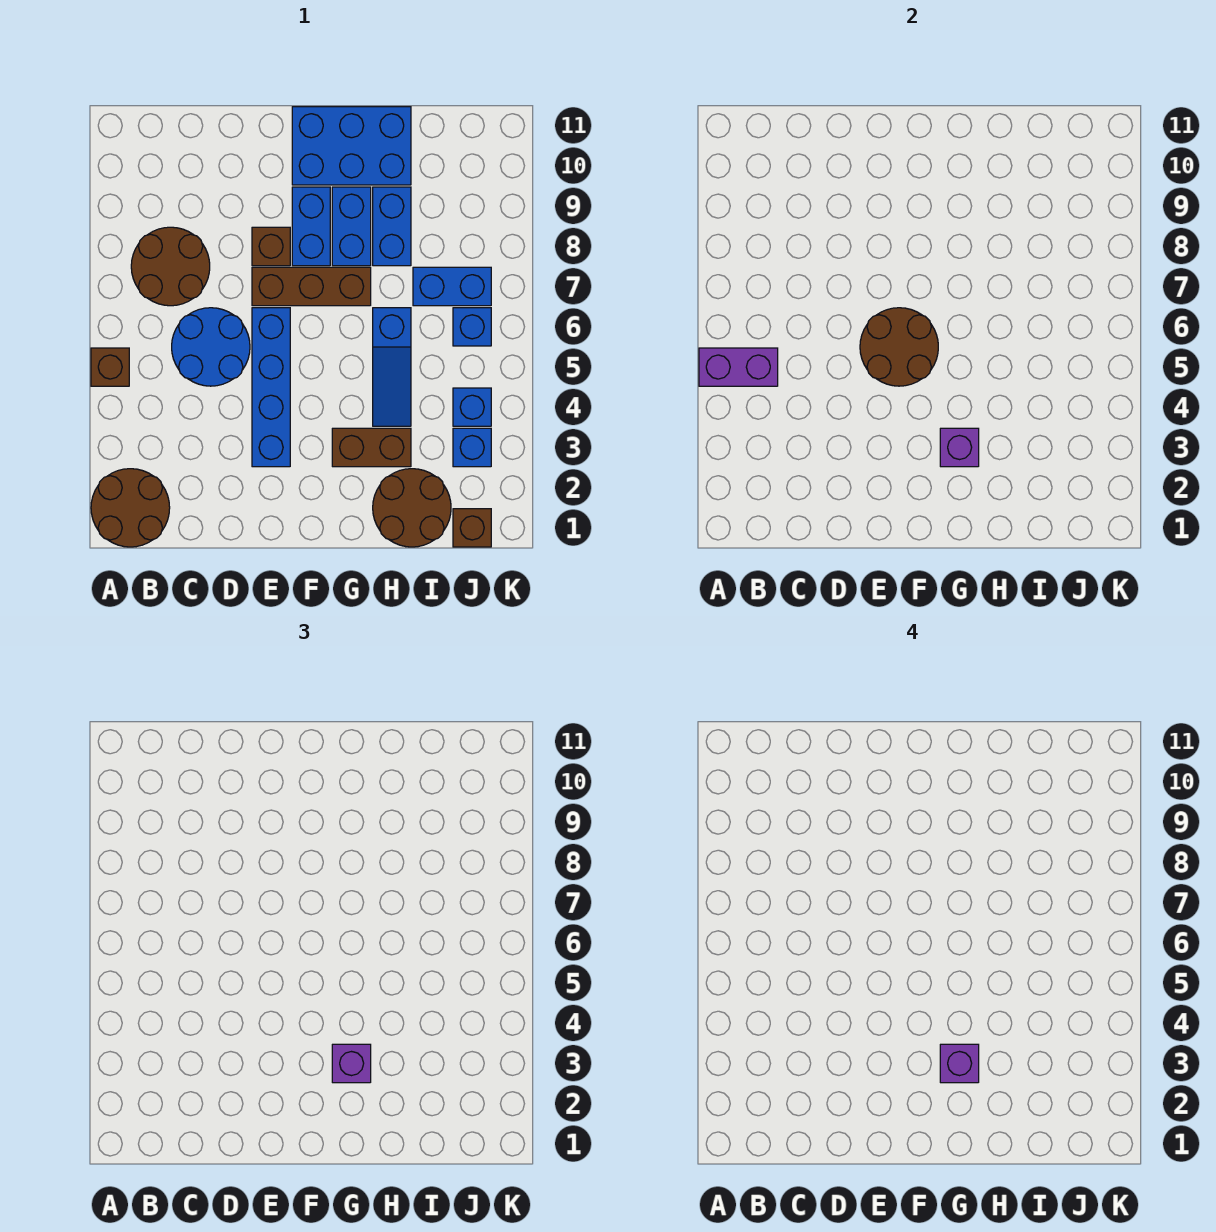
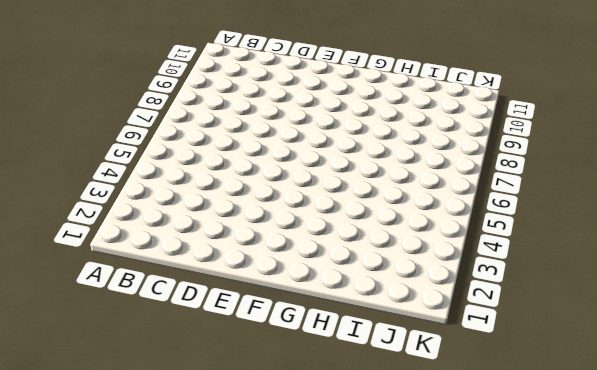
none -> brown 2x2 round brick [91,469,170,547]
none -> brown 1x1 brick [91,348,129,386]
none -> brown 2x2 round brick [131,227,210,306]

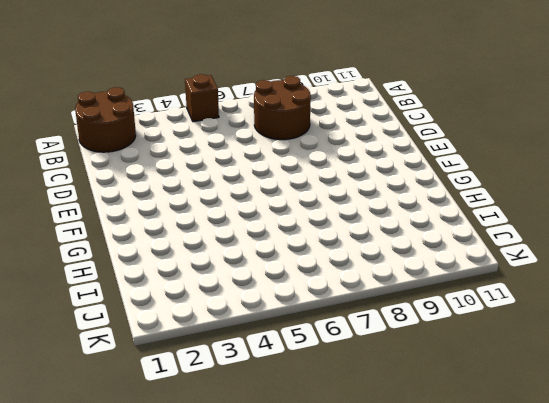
none -> blue 2x2 round brick [172,308,250,386]
none -> blue 1x4 brick [252,308,290,467]
none -> brown 1x3 brick [252,267,371,306]

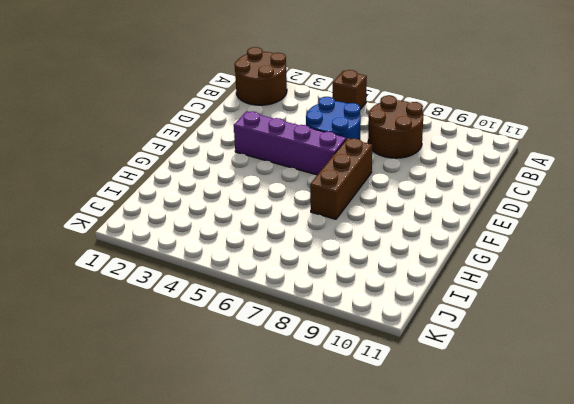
purple 1x4 brick [234,111,346,175] -> blue 1x4 brick [252,308,290,467]
none -> brown 1x1 brick [252,227,290,266]
none -> blue 1x2 brick [292,187,330,266]
none -> blue 2x3 brick [292,107,411,185]

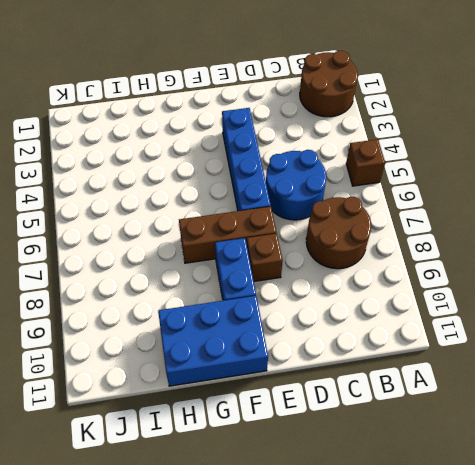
none -> brown 1x2 brick [332,428,411,467]
none -> blue 1x2 brick [332,187,371,266]
none -> brown 2x2 round brick [373,469,451,547]

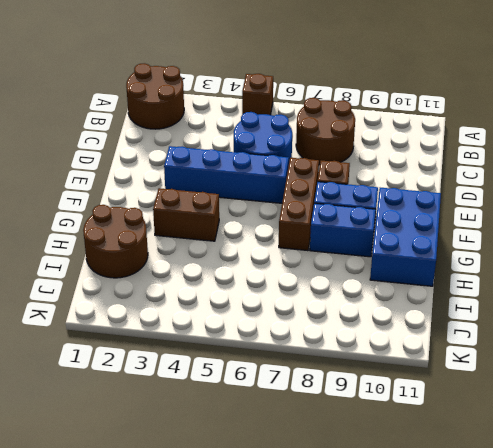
brown 1x2 brick [153,188,219,241] -> brown 1x2 brick turned to [332,428,411,467]
none -> blue 1x3 slope [373,308,411,426]
none -> blue 1x2 brick [373,187,411,266]
none -> blue 1x2 brick [413,267,491,306]

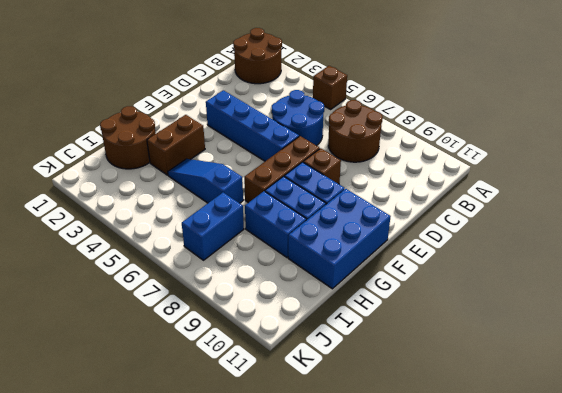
none -> brown 1x1 brick [453,509,491,547]
none -> blue 1x1 brick [453,428,491,467]
none -> blue 1x1 brick [453,388,491,426]

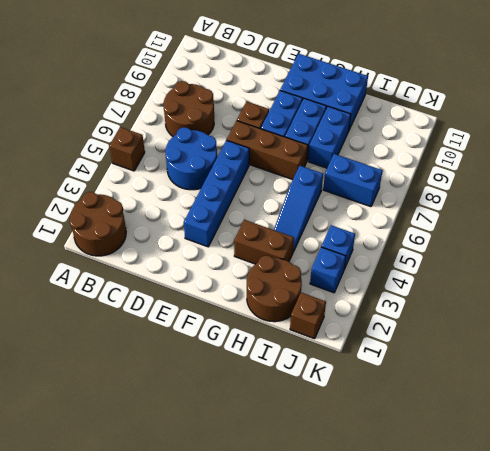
none -> blue 1x1 brick [453,308,491,346]
none -> purple 1x2 brick [699,348,778,386]
none -> brown 2x2 round brick [860,308,938,386]

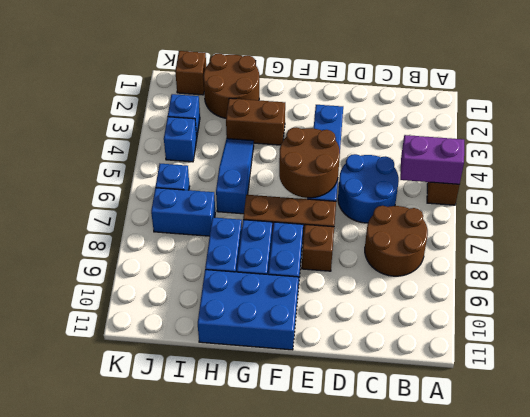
none -> brown 2x2 round brick [91,469,170,547]
none -> purple 1x1 brick [940,428,979,467]
none -> purple 1x1 brick [332,1044,371,1083]

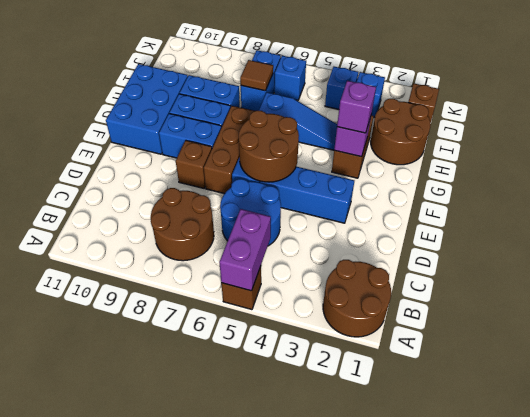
brown 1x1 tile [240,60,273,91] -> none
none -> purple 1x1 brick [940,1044,979,1083]

